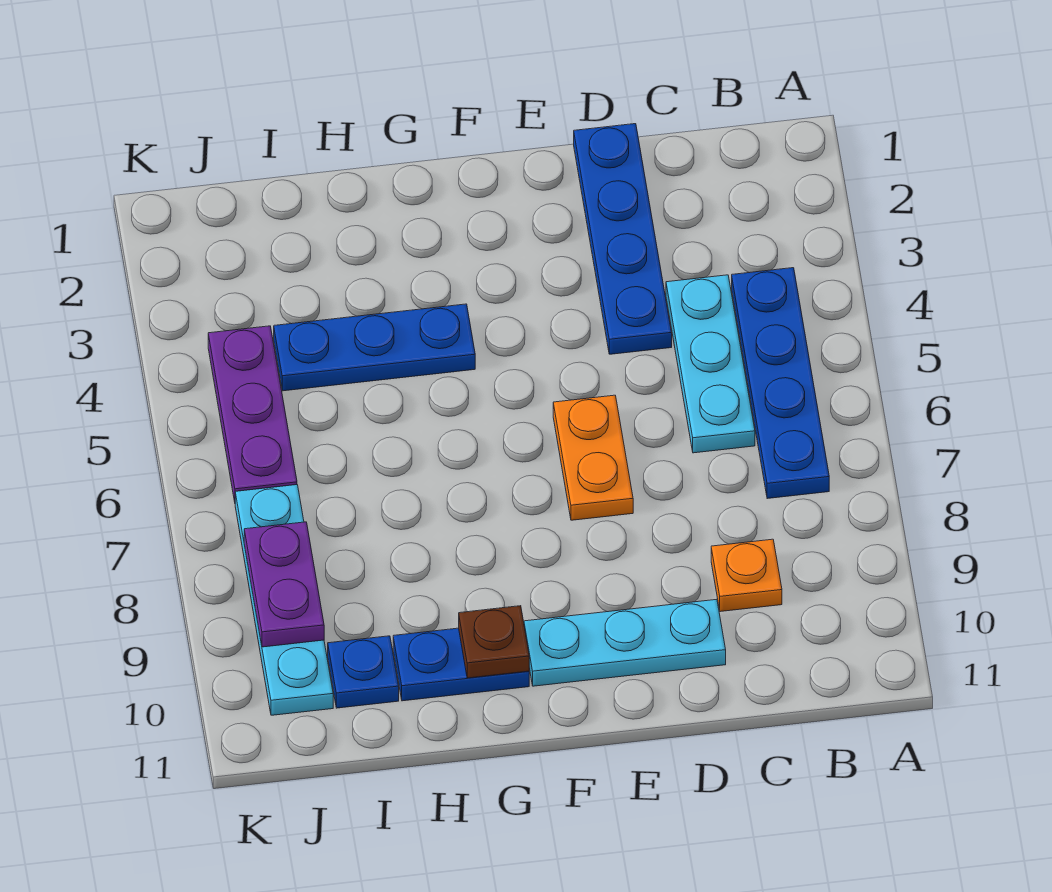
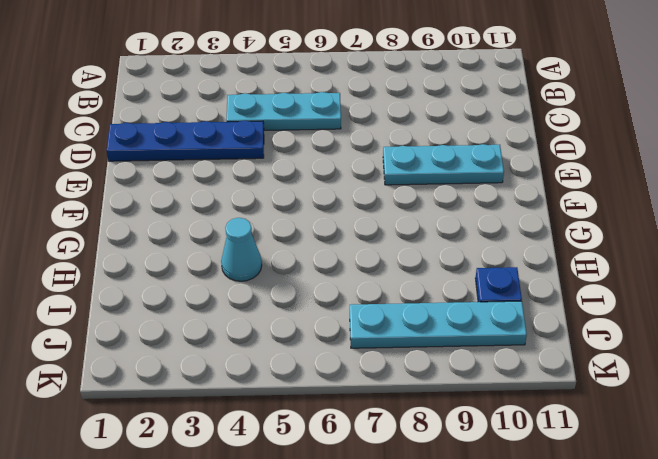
cyan 1x3 plate [383,144,504,185] -> cyan 1x3 plate turned to [524,599,726,686]
cyan 1x1 cone [221,218,262,281] -> blue 1x3 plate [274,304,475,391]
none -> blue 1x4 plate [732,268,829,499]
none -> orange 1x1 plate [711,539,782,612]
none -> orange 1x2 plate [553,395,633,520]

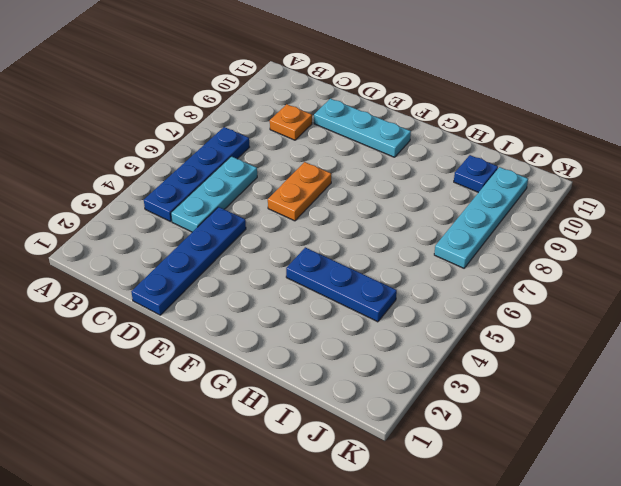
none -> blue 1x2 plate [393,628,529,701]
none -> purple 1x3 plate [208,326,297,502]
none -> brown 1x1 plate [459,606,529,678]

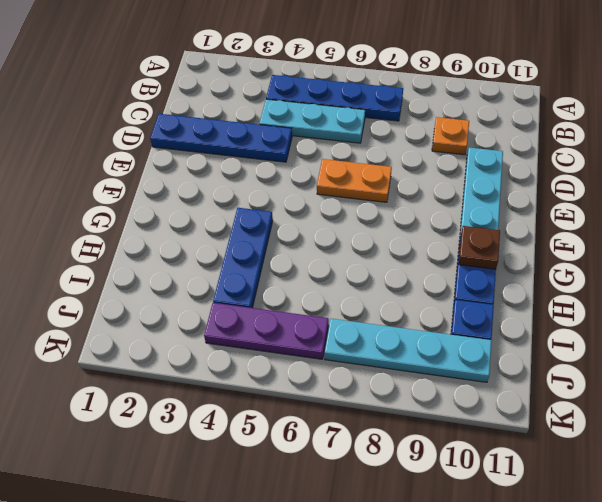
none -> purple 1x2 plate [244,522,324,647]

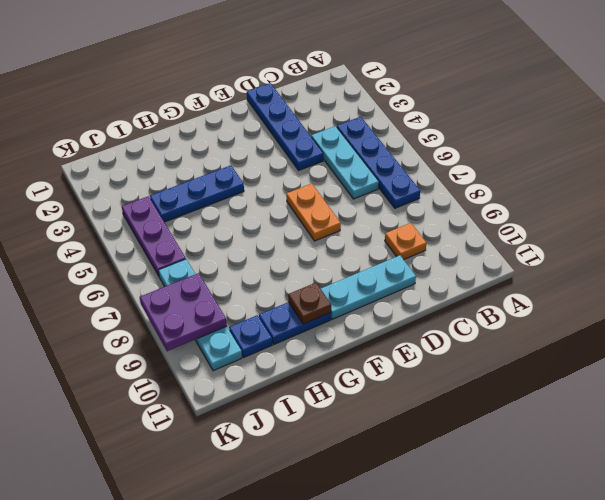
purple 2x2 plate [140,273,227,351] -> purple 1x2 plate [244,522,324,647]

